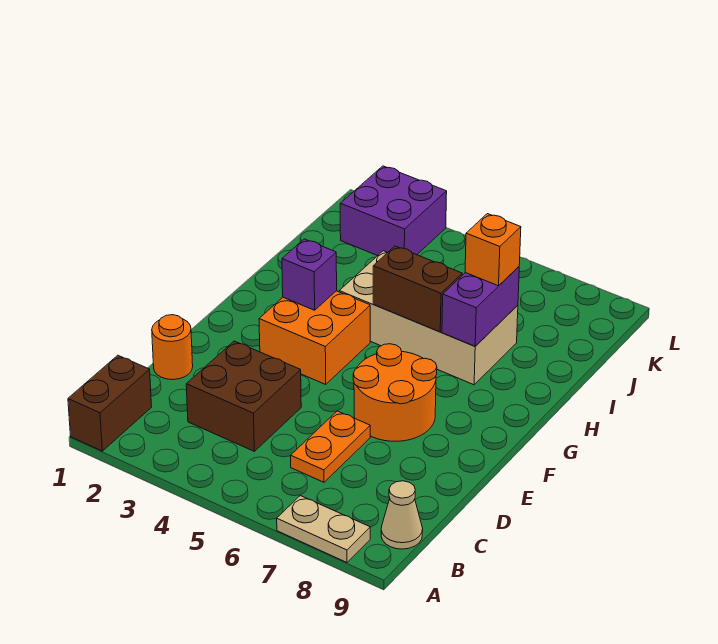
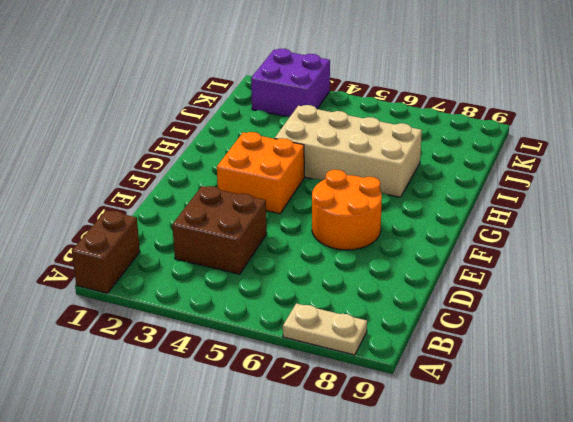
none -> tan 1x1 cone [381,481,423,549]
none -> orange 1x2 plate [291,411,370,482]
none -> orange 1x1 round brick [152,315,193,380]

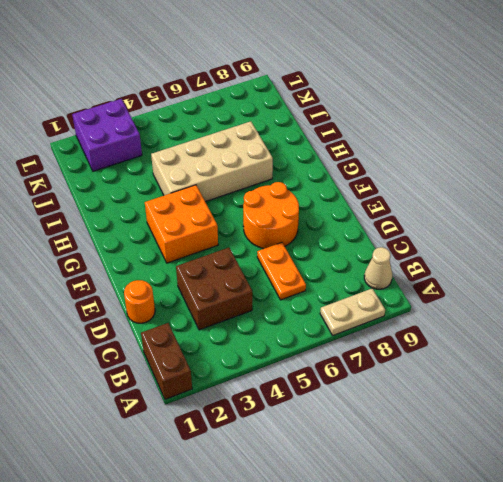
none -> purple 1x1 brick [282,239,337,310]
none -> brown 1x2 brick [373,246,462,332]
none -> purple 1x2 brick [442,267,519,346]

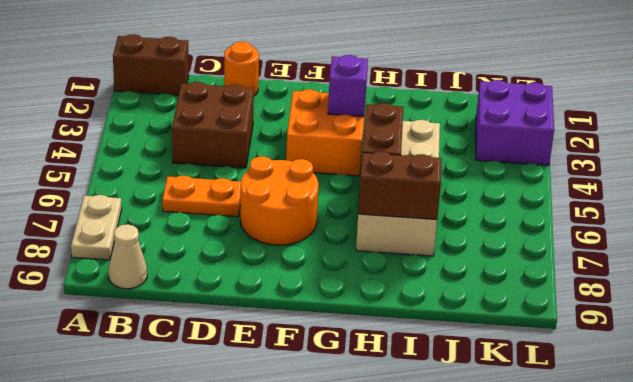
brown 1x2 brick [358,151,442,220] -> purple 1x2 brick [442,267,519,346]
none -> orange 1x1 brick [465,214,521,286]

